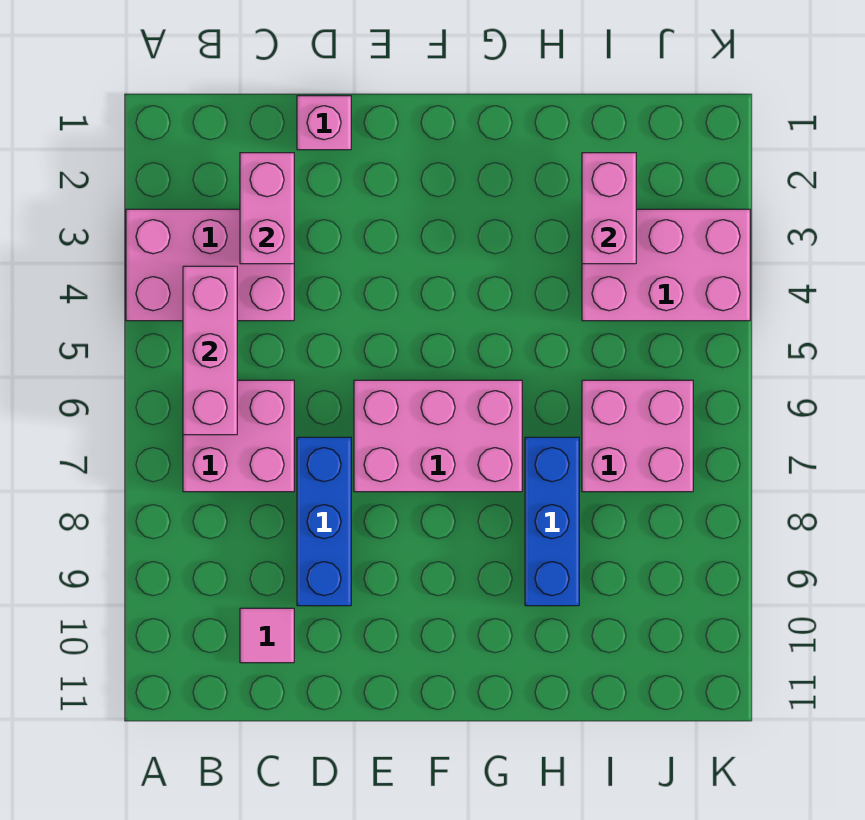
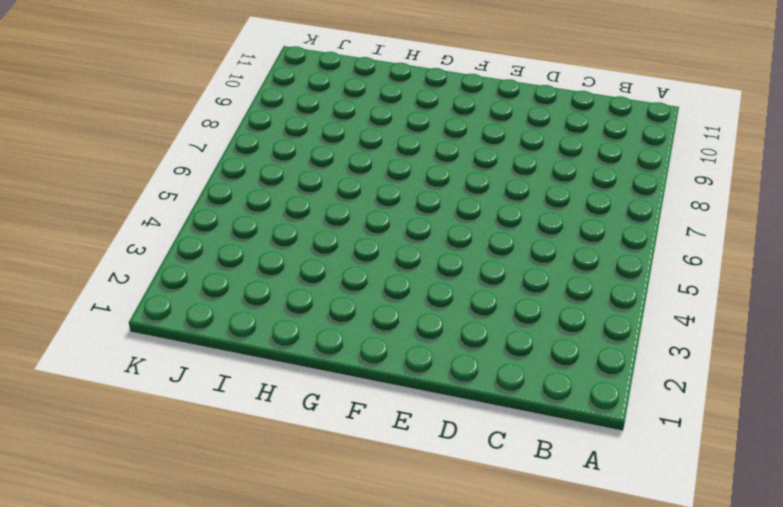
none -> pink 2x3 brick [126,209,294,321]
none -> pink 2x2 brick [183,380,294,492]
none -> pink 1x1 tile [240,608,294,663]

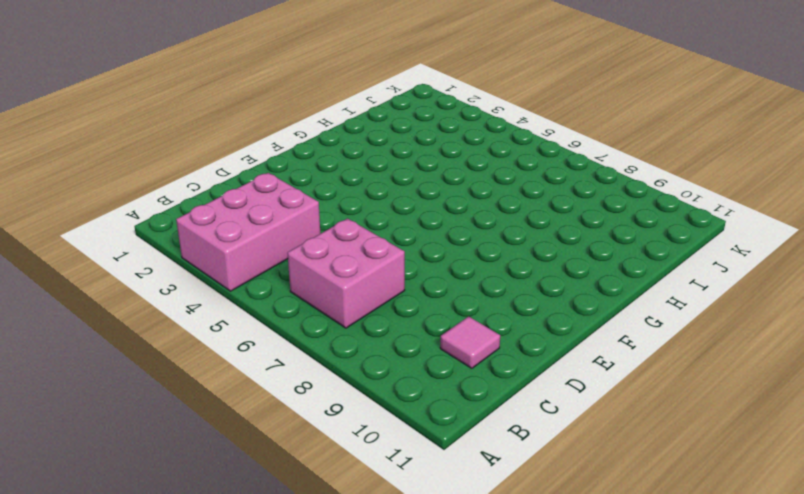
none -> pink 1x1 brick [297,96,351,150]
none -> blue 1x3 brick [297,437,351,606]
none -> pink 2x3 brick [354,380,522,492]

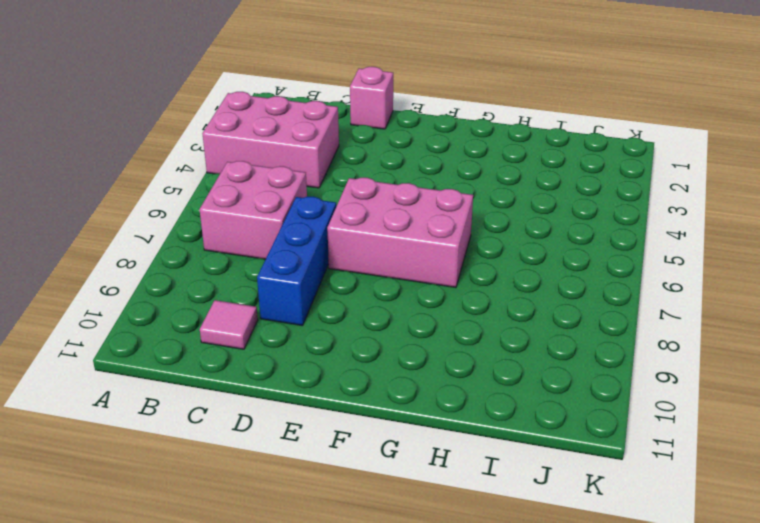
none -> blue 1x3 brick [525,437,579,606]
none -> pink 2x3 brick [582,209,750,321]
none -> pink 2x2 brick [582,380,693,492]

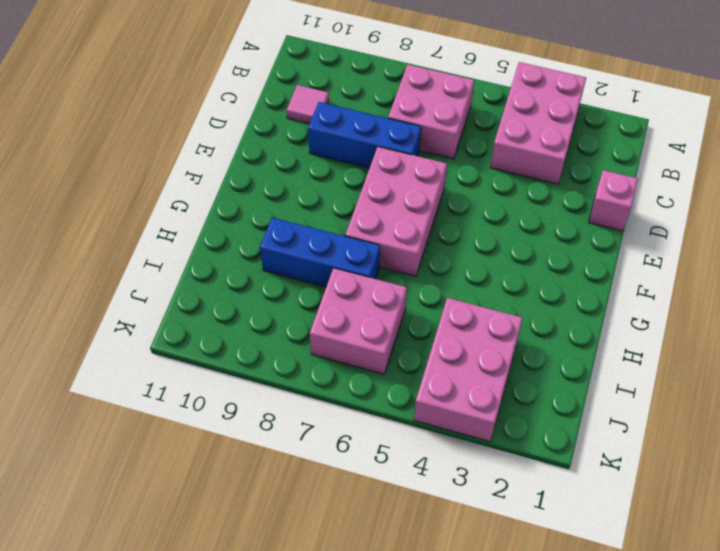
none -> pink 1x3 brick [183,266,237,435]
none -> pink 1x2 brick [240,153,294,264]
none -> pink 1x2 brick [582,153,636,264]

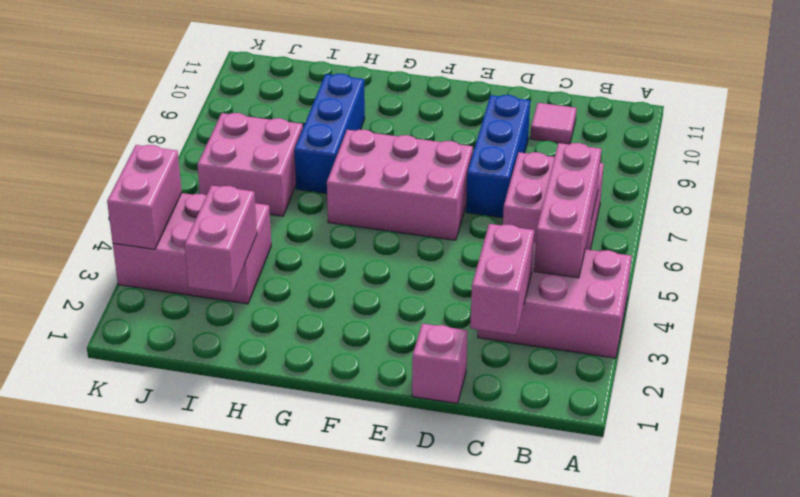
pink 1x2 brick [107,145,182,249] -> none

